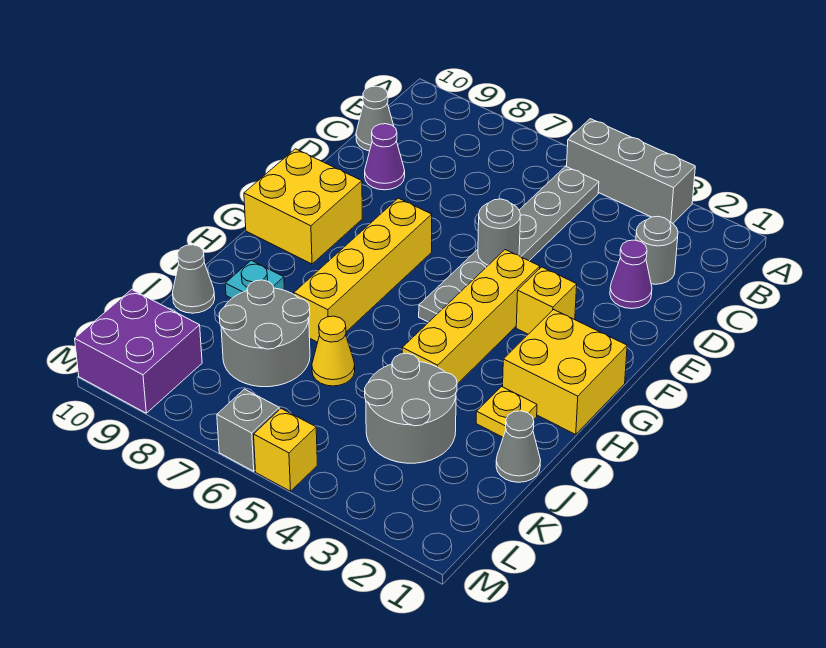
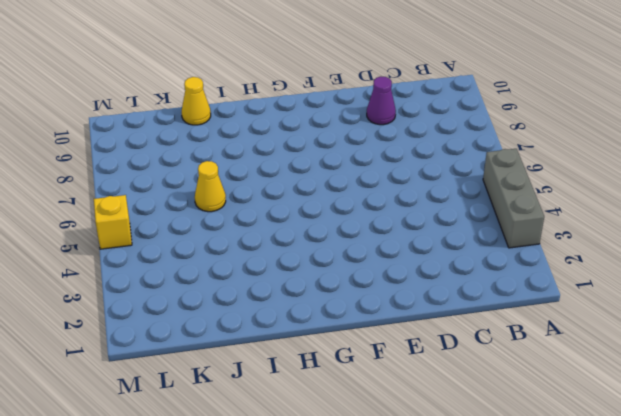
yellow 1x1 cone [182,77,211,125] -> grey 1x1 cone [173,245,215,313]
none -> grey 1x6 plate [419,166,599,322]
none -> grey 1x1 round brick [636,216,678,284]
none -> grey 1x1 cone [356,86,394,151]

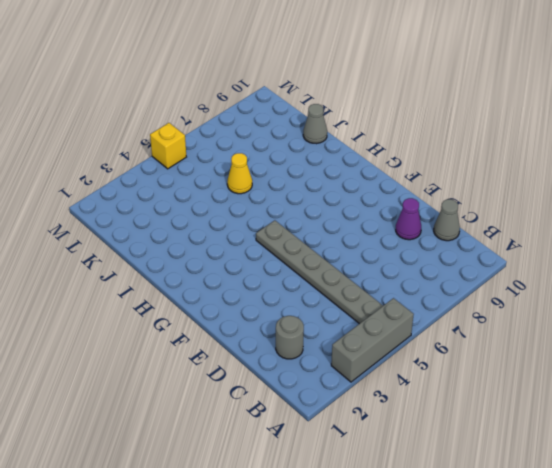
none -> purple 1x1 cone [610,240,652,309]
none -> yellow 1x1 brick [516,267,577,334]
none -> yellow 1x4 brick [402,250,540,384]

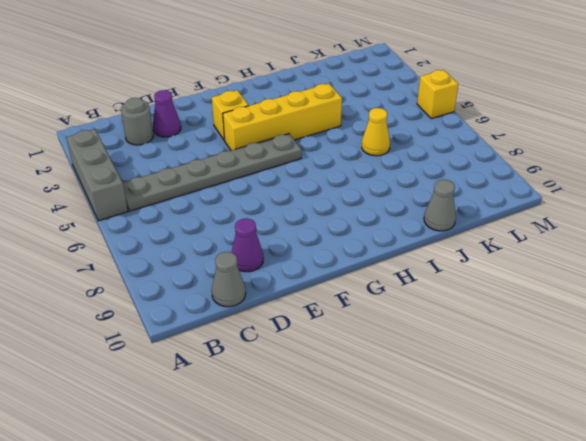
none -> yellow 1x4 brick [294,198,432,342]
none -> yellow 2x2 brick [244,149,363,264]
none -> yellow 2x2 brick [503,310,627,434]

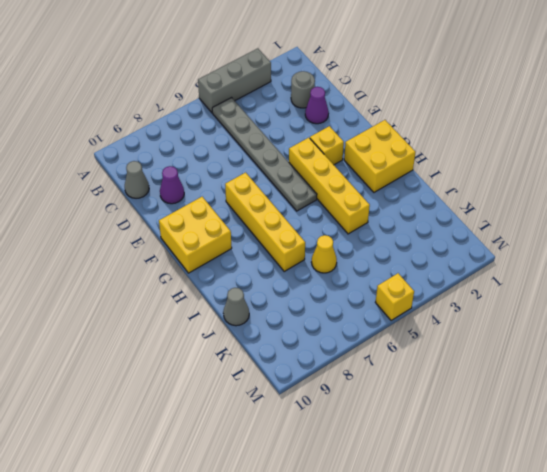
none -> yellow 1x1 plate [476,387,537,437]
none -> cyan 1x1 plate [225,260,284,298]
none -> grey 1x1 cone [496,411,541,482]

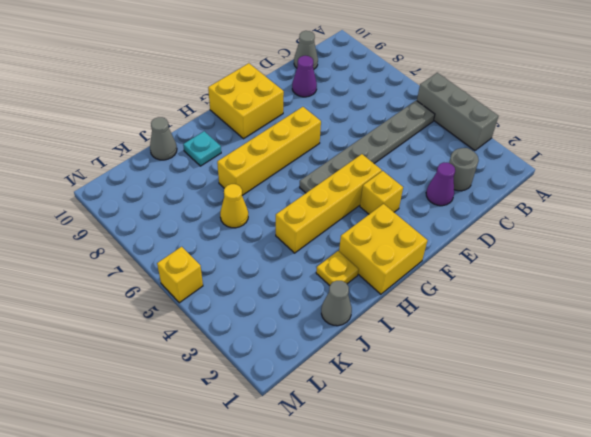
none -> grey 2x2 round brick [365,353,457,463]
none -> grey 2x2 round brick [219,280,310,387]
none -> purple 2x2 brick [75,289,202,413]

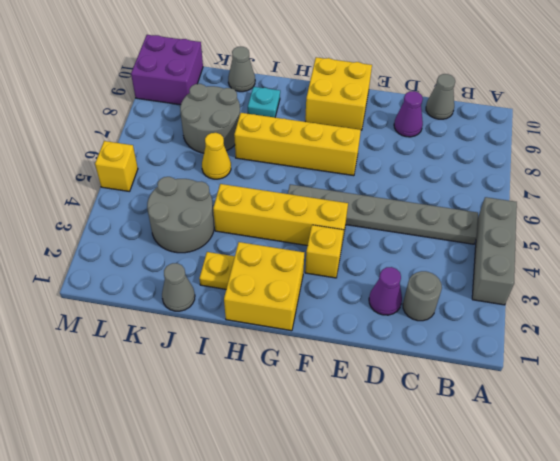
none -> grey 1x1 brick [217,389,279,471]
none -> grey 1x1 round brick [478,199,520,265]

